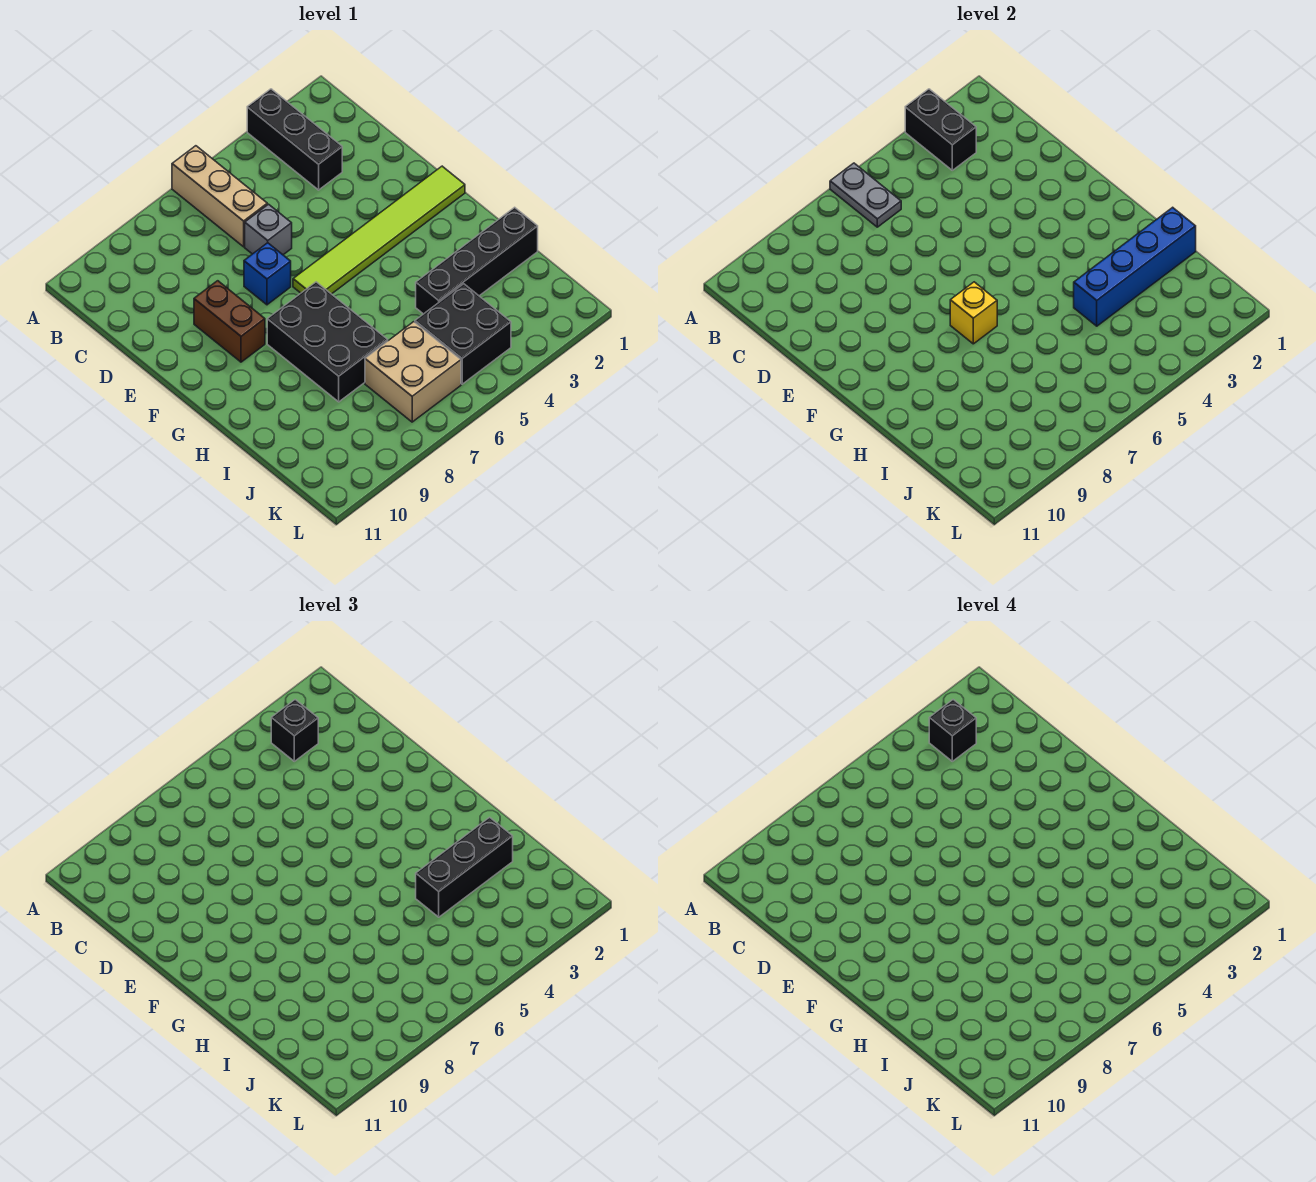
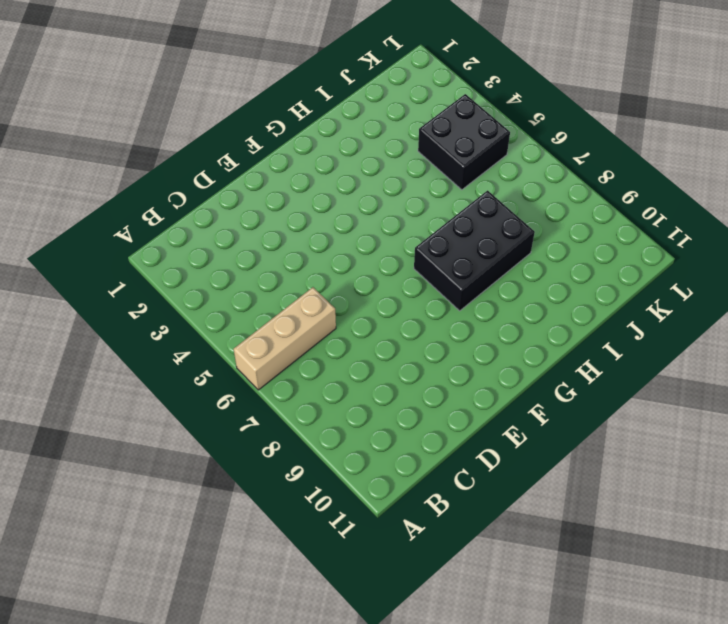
none -> black 1x3 brick [247,89,342,190]
none -> grey 1x1 brick [245,204,292,255]
none -> blue 1x1 brick [244,243,291,305]

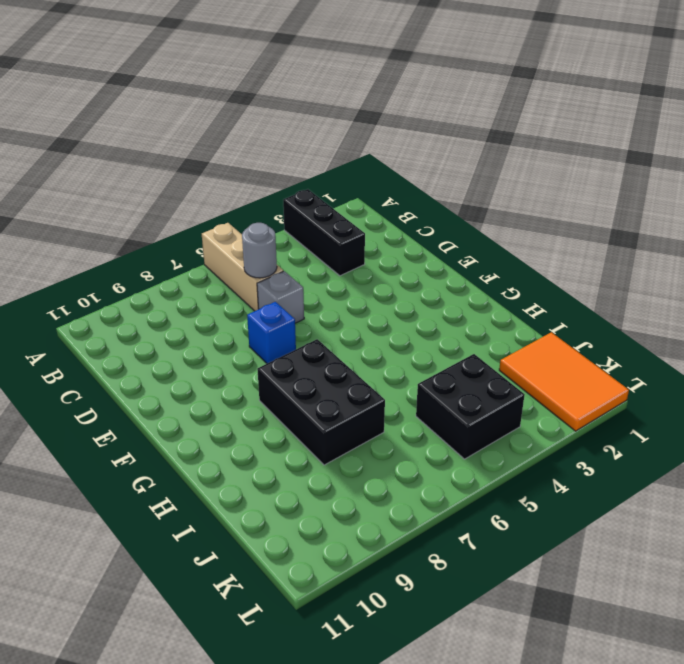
grey 1x1 round brick [242,223,277,278] -> none
orange 2x3 tile [499,332,629,431] -> none
none -> brown 1x2 brick [194,281,265,362]
none -> lime 1x6 tile [293,166,465,294]
none -> black 1x4 brick [416,207,538,314]

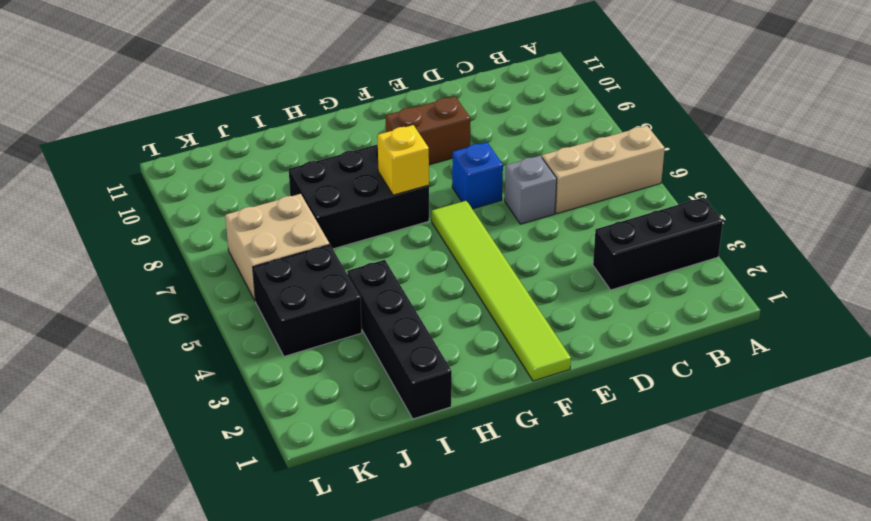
none -> black 1x2 brick [905,89,976,170]
none -> grey 1x2 plate [830,163,901,227]
none -> blue 1x4 brick [1074,207,1196,326]

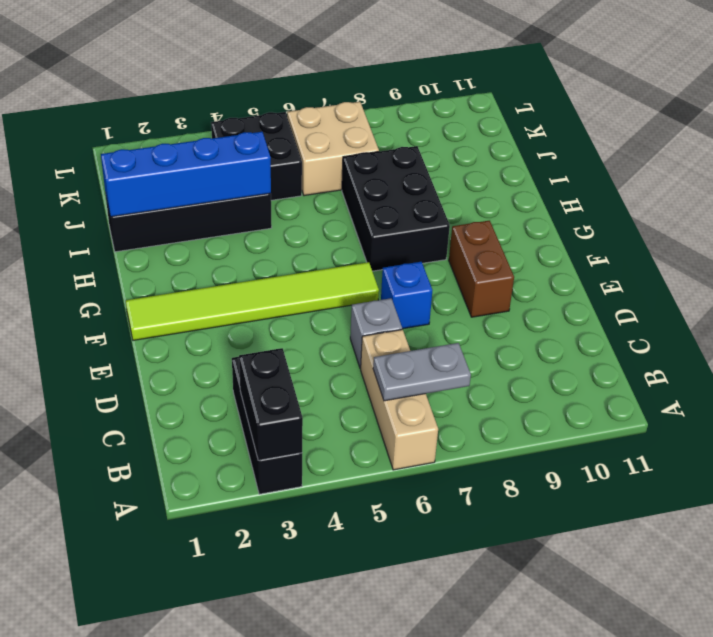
grey 1x2 plate [373,343,471,401] -> grey 1x2 plate turned to [830,163,901,227]
none -> yellow 1x1 brick [950,282,997,344]
none -> black 1x1 brick [271,700,318,761]
none -> black 1x3 brick [416,817,513,917]

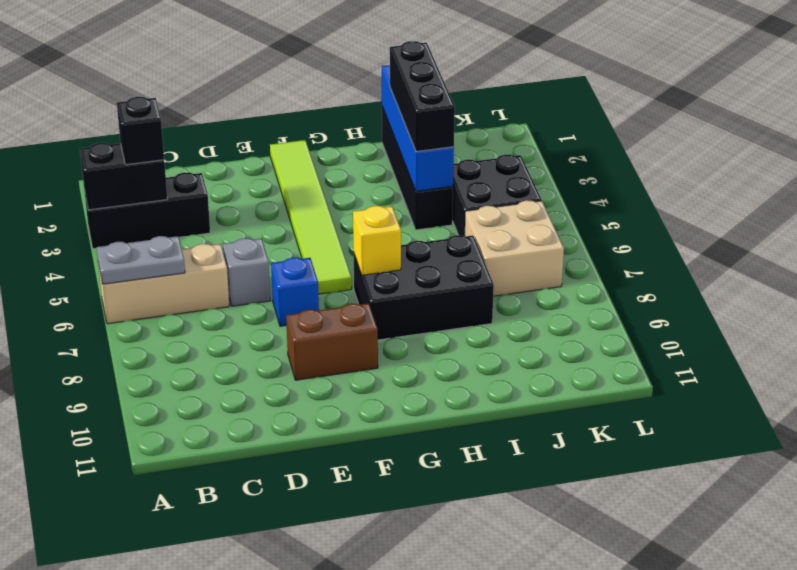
none -> black 1x1 brick [929,700,976,761]

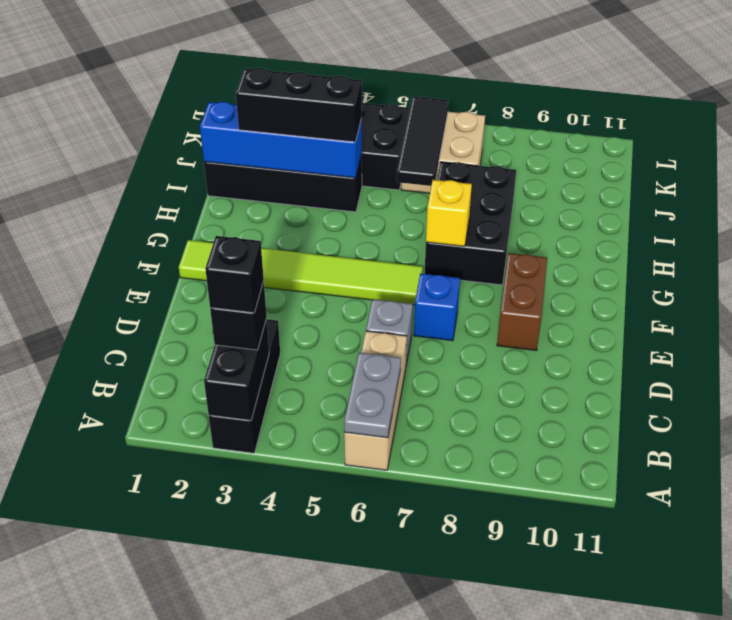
black 1x3 tile [397,96,448,186] -> none

